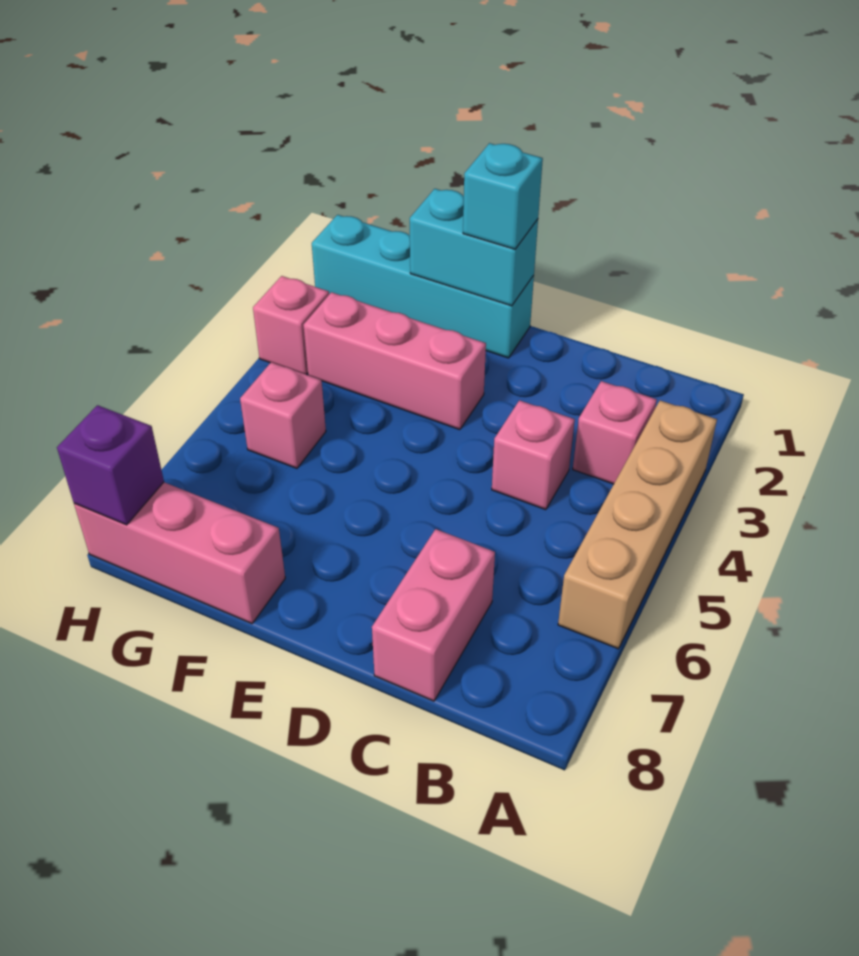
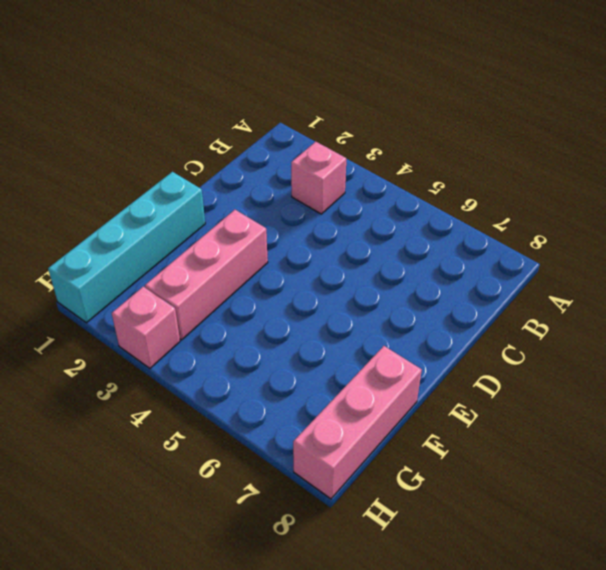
none -> tan 1x4 brick [558,401,717,649]
none -> pink 1x1 brick [492,400,575,510]
none -> pink 1x2 brick [372,529,495,701]

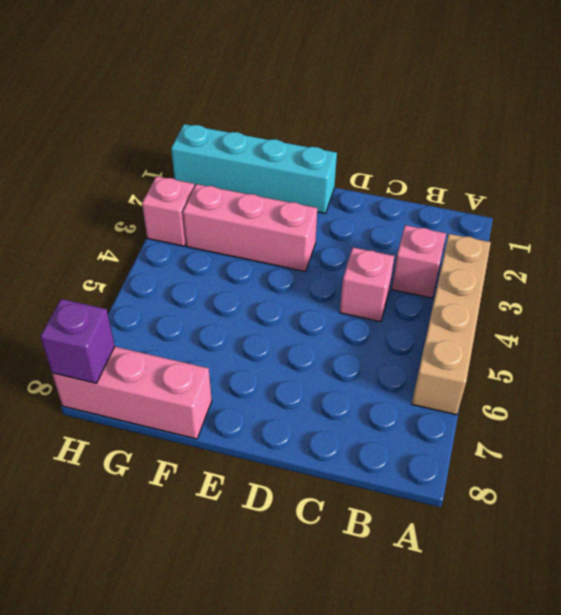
none -> pink 1x2 brick [372,529,495,701]
none -> pink 1x1 brick [240,362,326,468]
none -> cyan 1x2 brick [410,189,538,306]

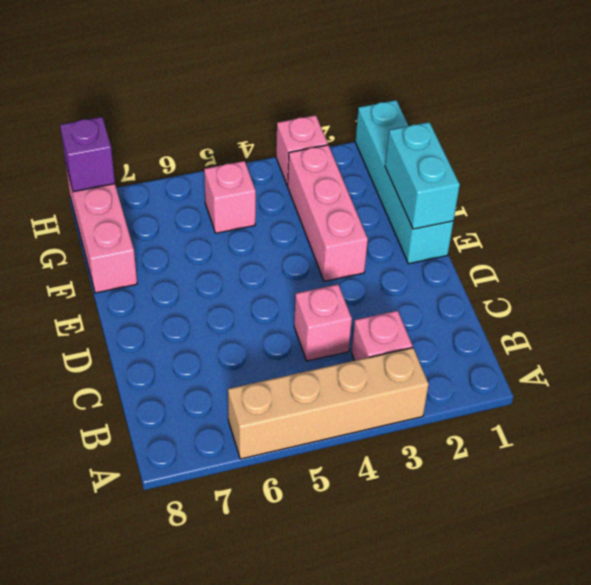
none -> pink 1x2 brick [372,529,495,701]
none -> cyan 1x1 brick [463,143,543,249]

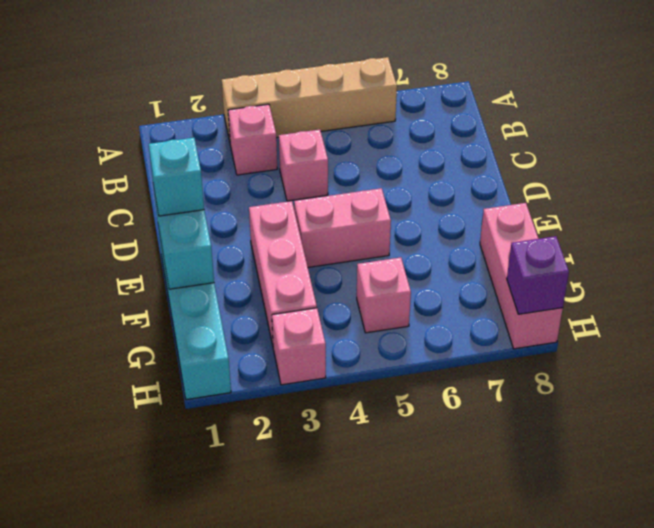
pink 1x2 brick [294,188,391,267] -> pink 1x2 brick moved to [372,529,495,701]

